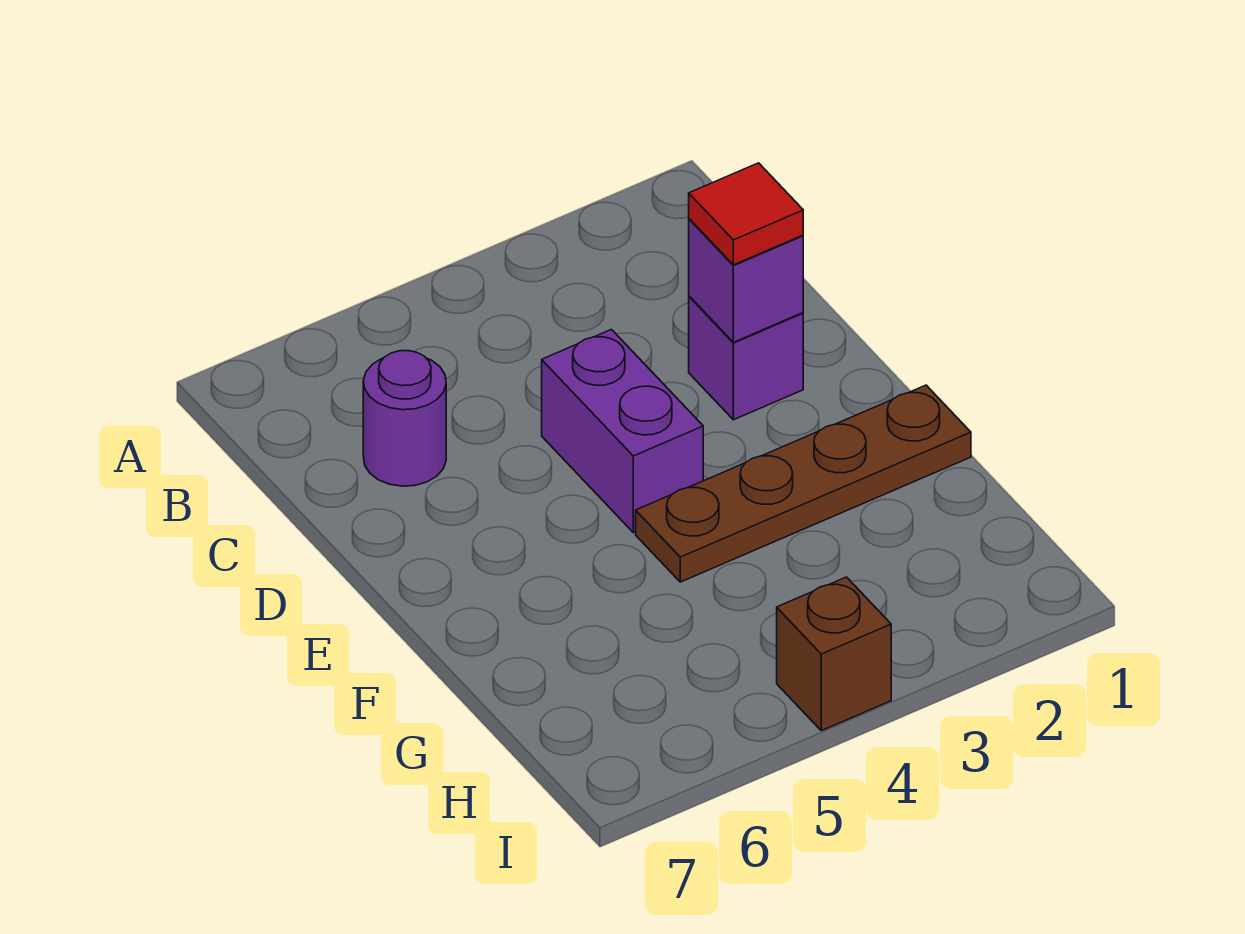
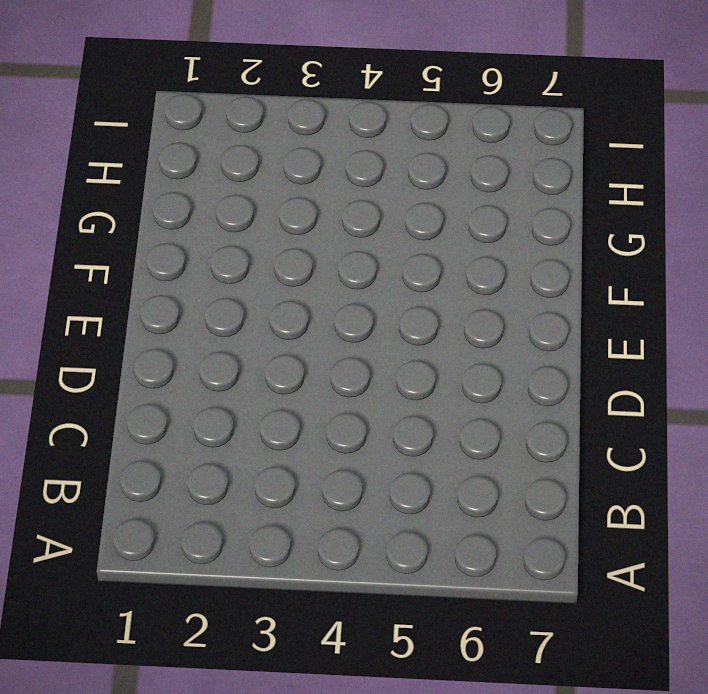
none -> purple 1x1 round brick [363,351,446,486]
none -> purple 1x1 brick [689,296,803,420]

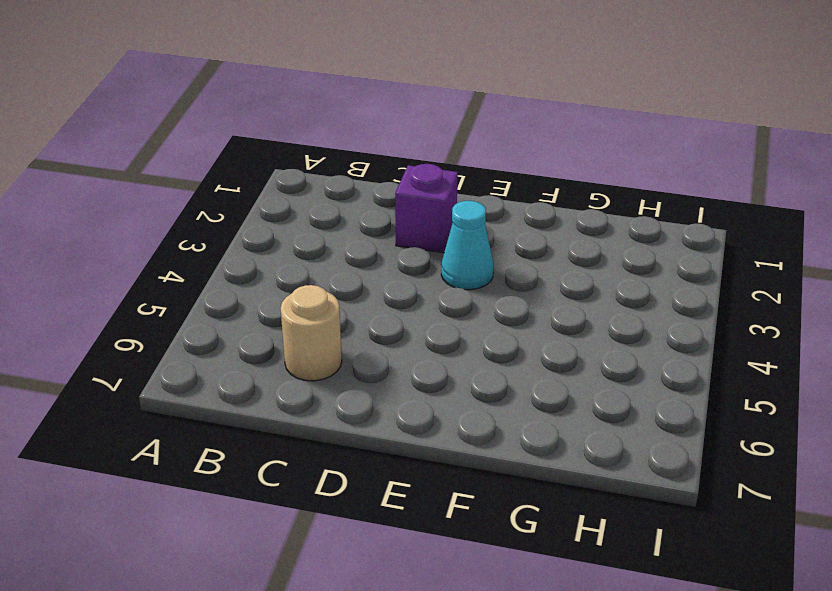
tan 1x1 round brick [281,285,342,381] -> purple 1x1 round brick [363,351,446,486]
cyan 1x1 cone [441,201,494,290] -> none
none -> purple 1x2 brick [542,330,703,533]
none -> brown 1x4 plate [636,385,971,582]

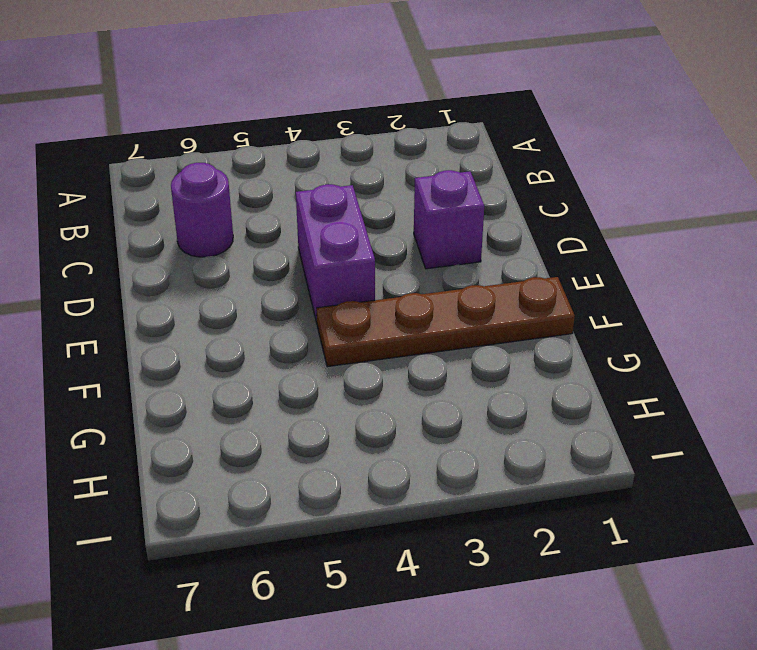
none -> brown 1x1 brick [777,577,891,731]
none -> purple 1x1 brick [689,219,803,342]

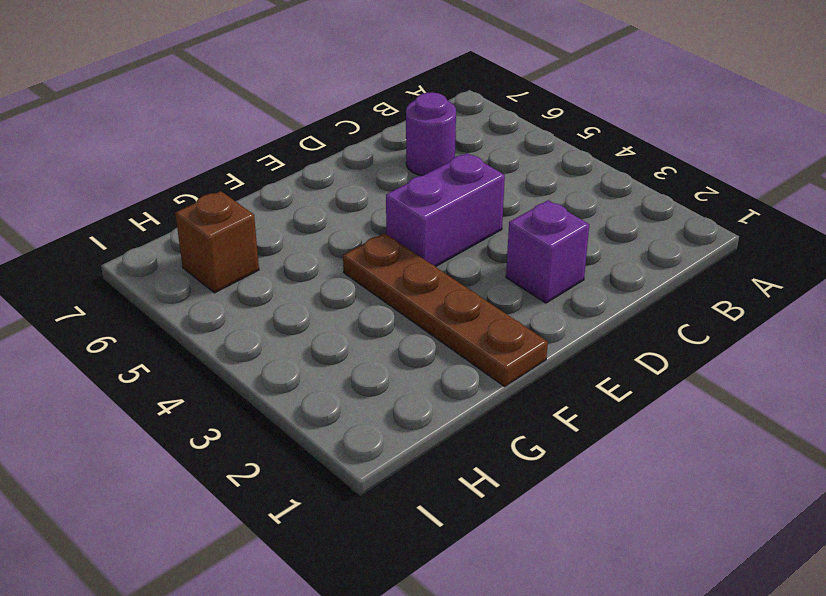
brown 1x1 brick [175,191,259,293] -> brown 1x1 brick moved to [777,577,891,731]
none -> purple 1x1 brick [689,219,803,342]
none -> red 1x1 tile [689,163,803,265]

